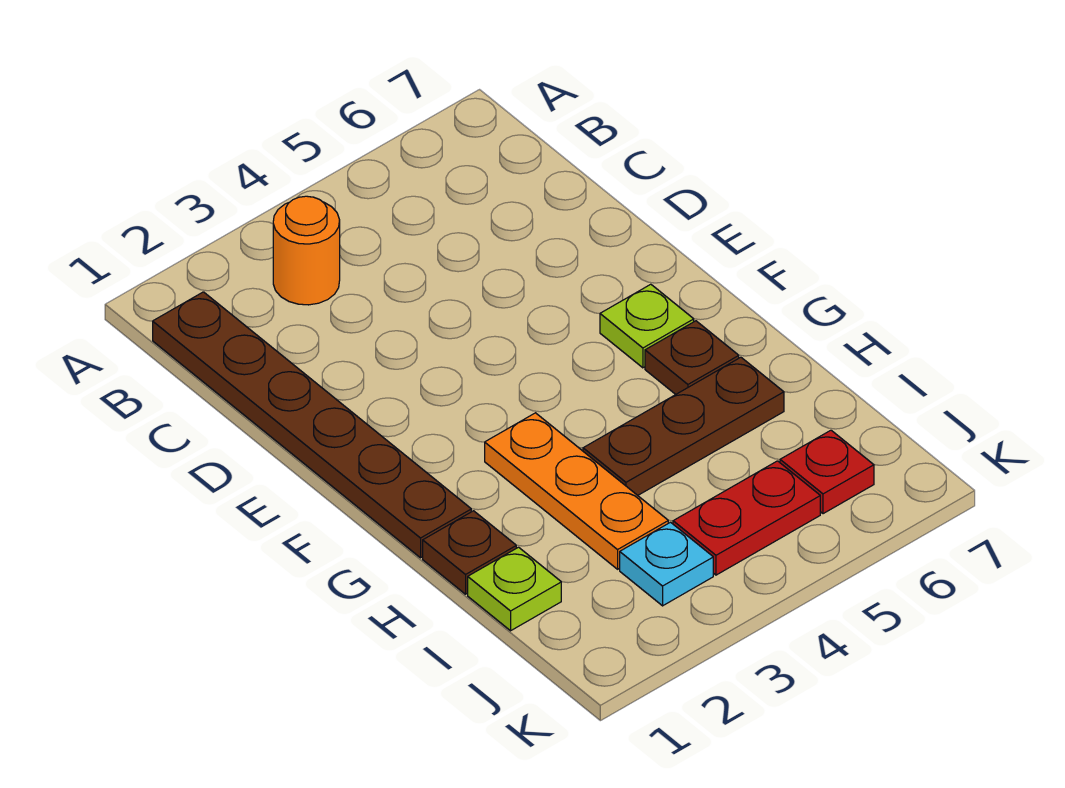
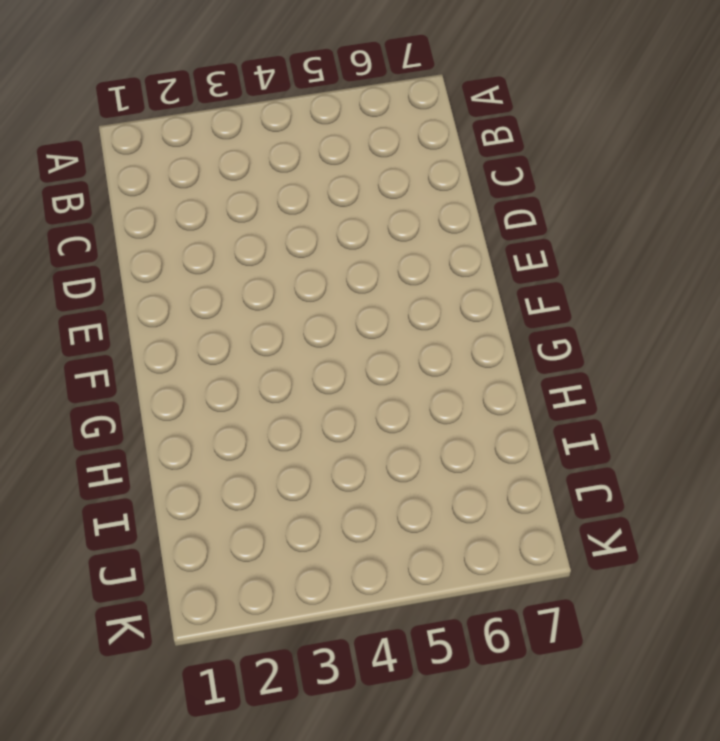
none -> brown 1x6 plate [153,292,471,558]
none -> orange 1x1 round brick [273,196,340,305]

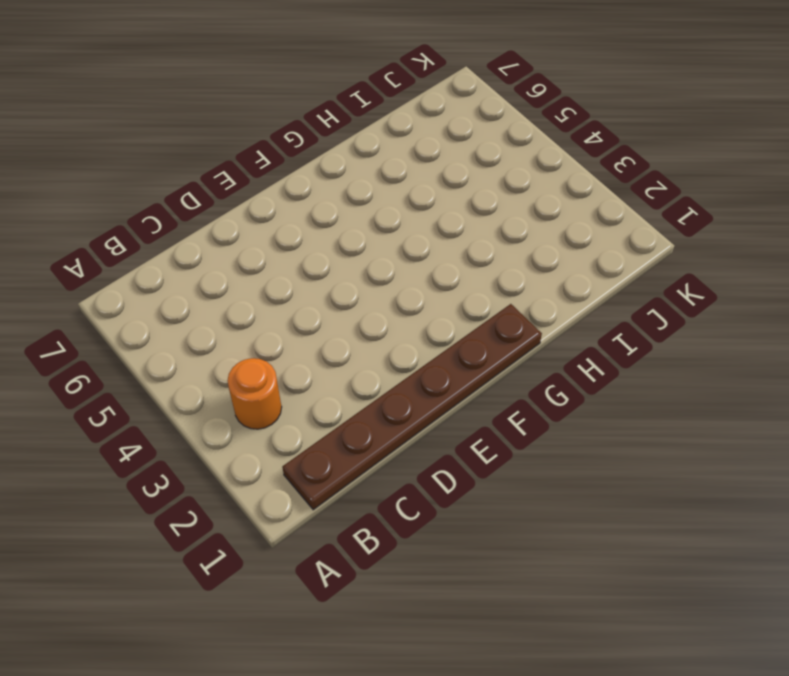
none -> lime 1x1 plate [600,284,694,368]
none -> orange 1x3 plate [485,413,668,569]

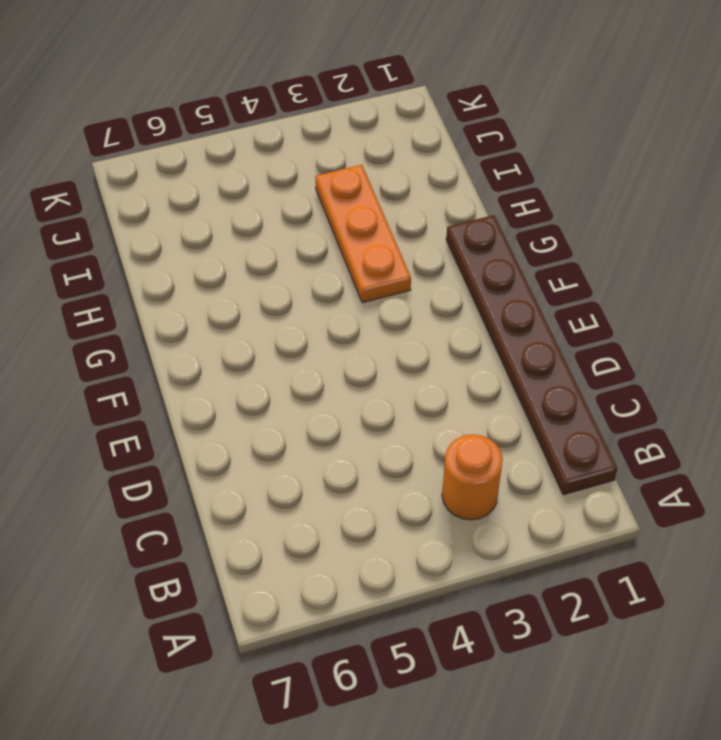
none -> lime 1x1 plate [600,284,694,368]
none -> brown 1x1 plate [645,321,739,394]

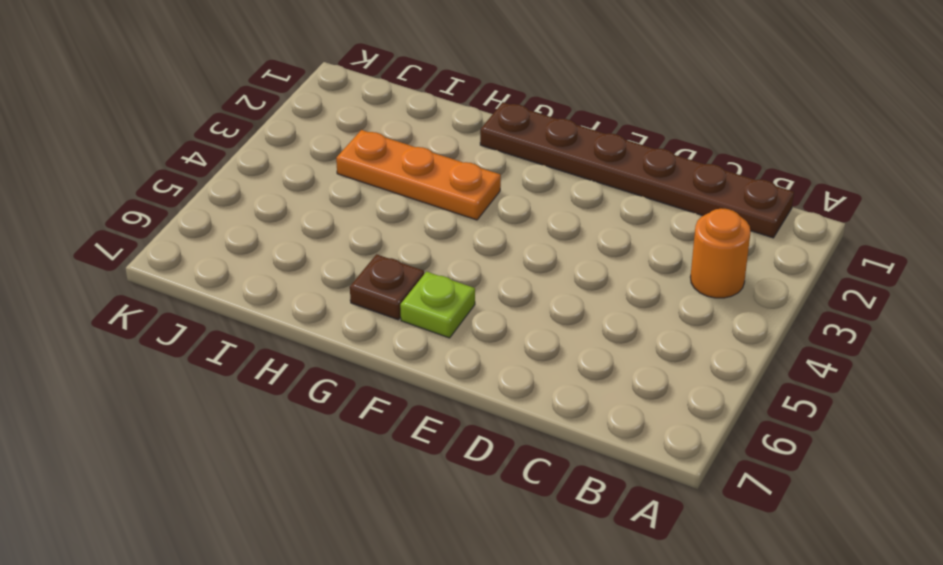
none -> brown 1x1 plate [423,511,516,594]
none -> brown 1x3 plate [583,357,784,495]

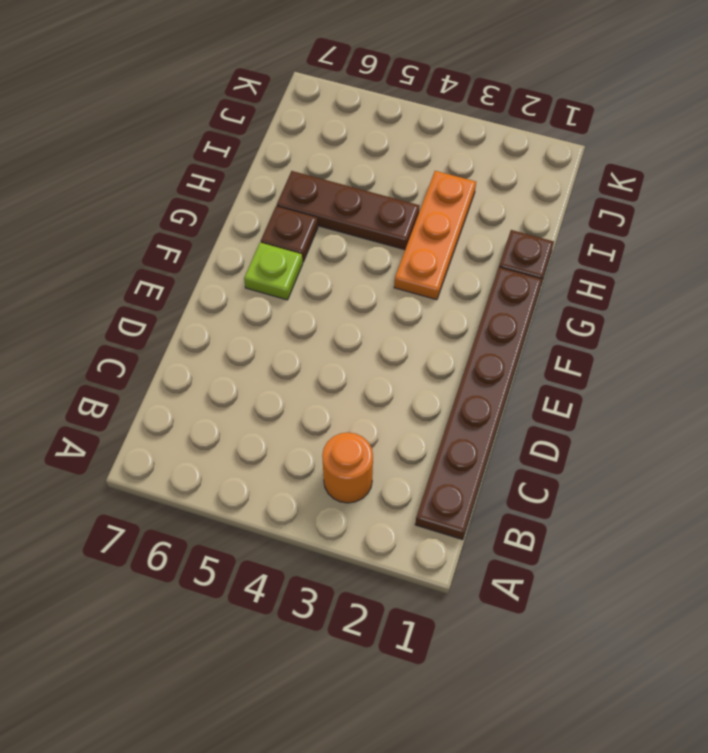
none -> lime 1x1 plate [468,547,561,631]
none -> cyan 1x1 plate [620,522,713,606]

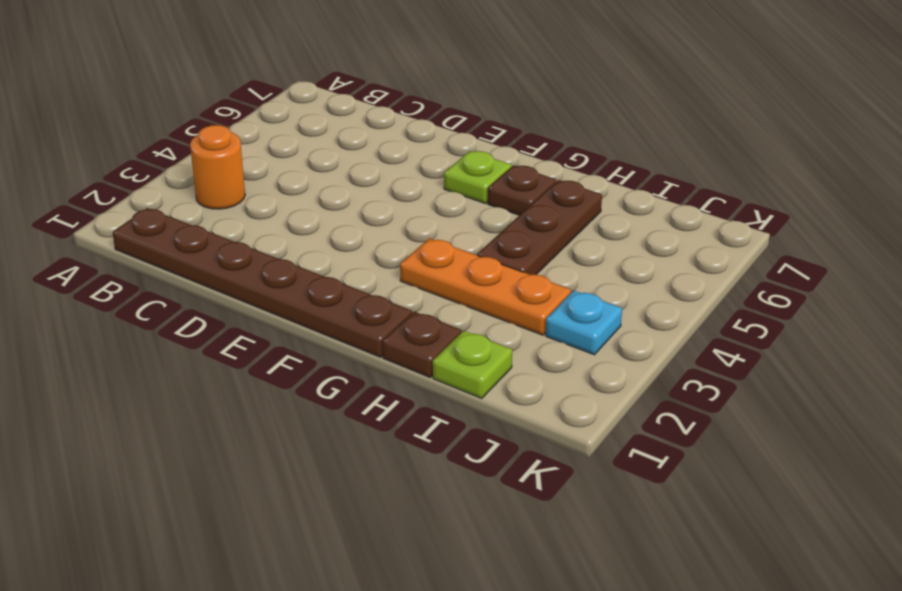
none -> red 1x2 plate [673,461,820,575]
none -> red 1x1 plate [780,430,874,514]

